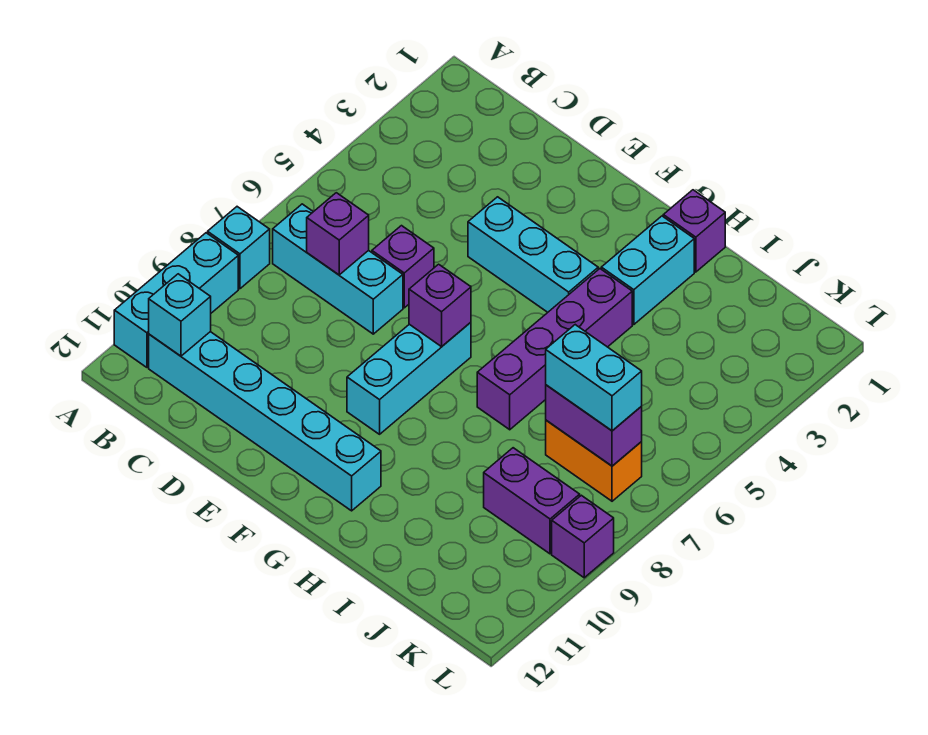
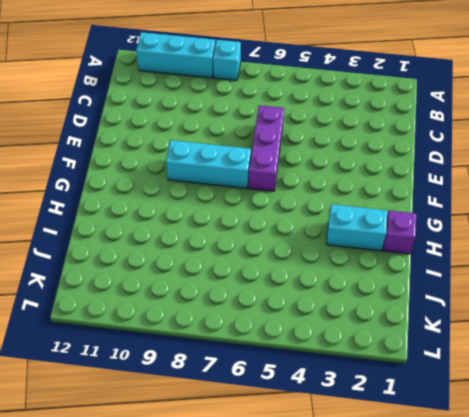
purple 1x3 brick [249,105,284,191] -> purple 1x1 brick [372,226,434,308]
none -> cyan 1x3 brick [273,204,403,334]
none -> cyan 1x6 brick [149,332,381,511]
none -> cyan 1x3 brick [468,197,598,312]

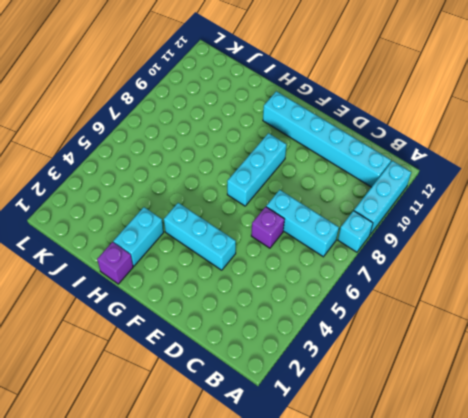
none -> purple 1x4 brick [477,269,632,430]
none -> orange 1x2 brick [546,420,642,501]
none -> purple 1x2 brick [484,448,580,554]

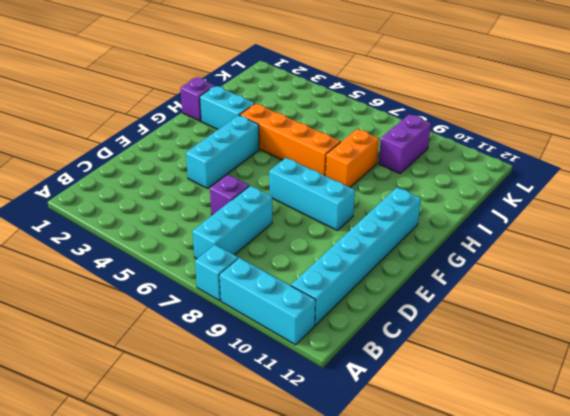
orange 1x4 brick [240,103,341,176] -> purple 1x4 brick [477,269,632,430]
orange 1x2 brick [325,129,379,187] -> orange 1x2 brick moved to [546,420,642,501]
none -> purple 1x1 brick [552,495,614,578]
none -> cyan 1x1 brick [149,274,211,356]
none -> purple 1x1 brick [307,193,369,275]

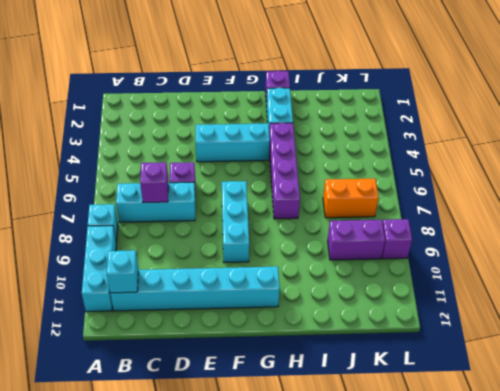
none -> purple 1x1 brick [409,264,471,347]
none -> purple 1x2 brick [546,385,642,466]
none -> cyan 1x2 brick [546,325,642,431]

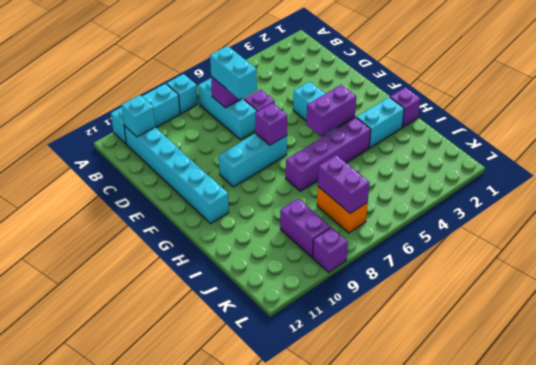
cyan 1x2 brick [210,46,257,99] -> cyan 1x2 brick moved to [546,325,642,431]
purple 1x2 brick [306,85,356,137] -> none

